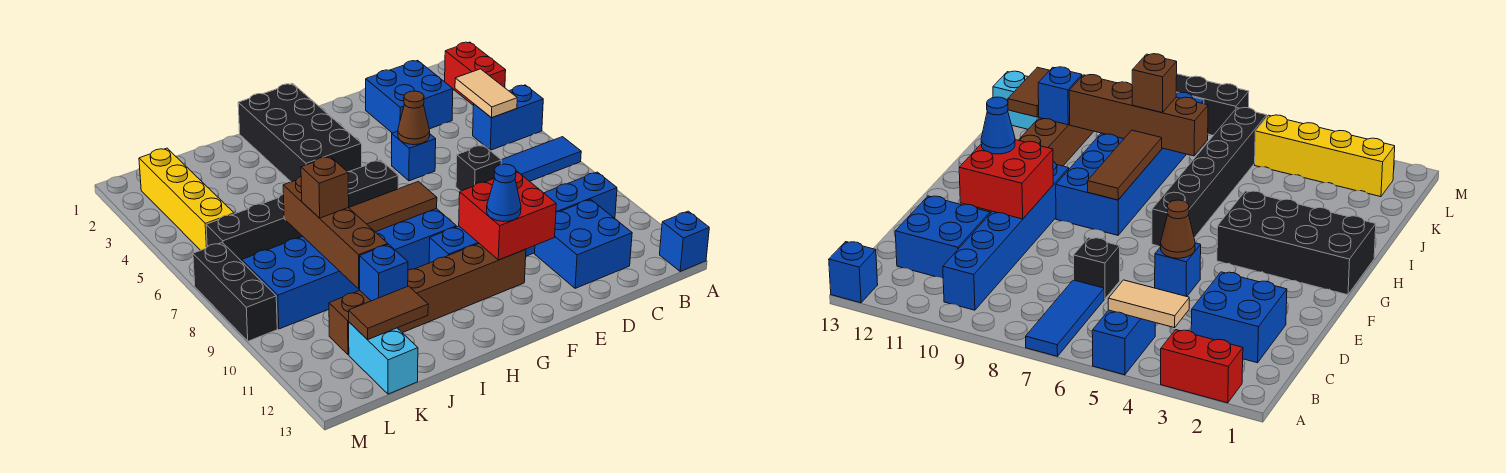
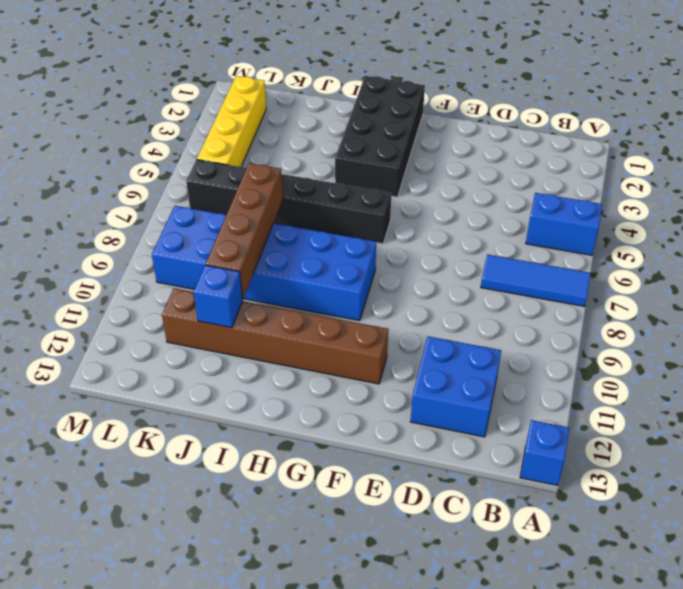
none -> red 1x2 brick [445,42,506,105]
none -> blue 1x6 brick [429,172,617,263]
none -> blue 2x2 brick [366,60,453,133]

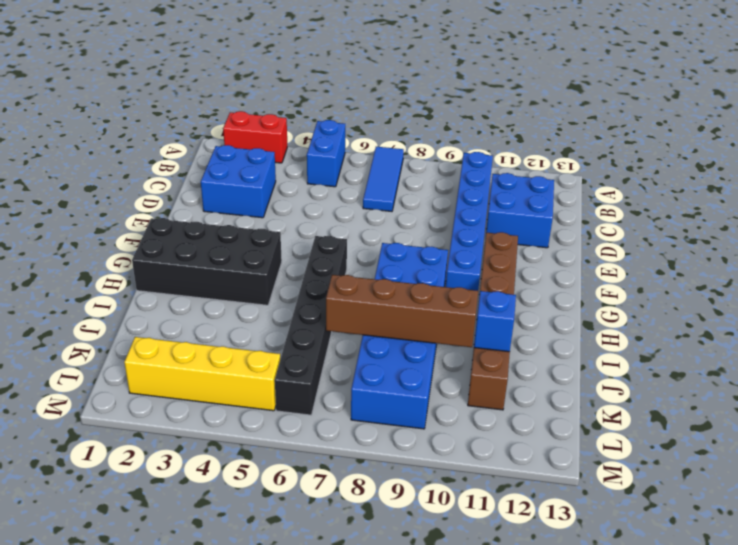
none -> blue 1x1 brick [660,211,709,271]
none -> black 1x1 brick [456,145,502,191]
none -> blue 1x1 brick [392,131,436,181]

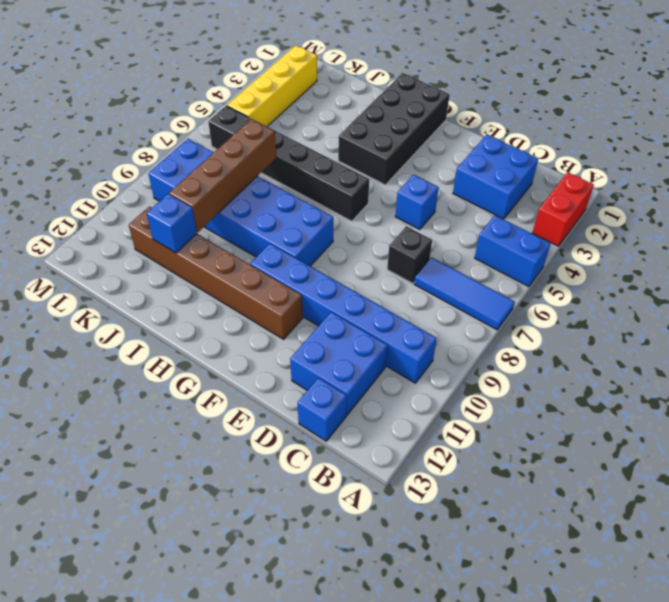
blue 1x1 brick [298,378,347,441] -> blue 1x1 brick moved to [660,211,709,271]
none -> cyan 1x2 brick [349,322,418,394]
none -> black 1x3 brick [193,243,277,341]
none -> tan 1x2 tile [455,69,517,118]

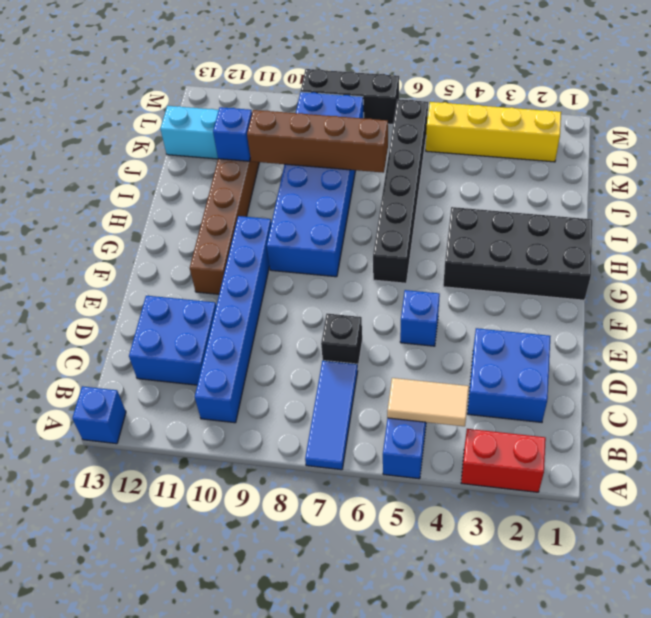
none -> brown 1x1 cone [398,91,430,145]
none -> red 2x2 brick [459,171,556,260]
none -> brown 1x3 tile [349,181,437,232]

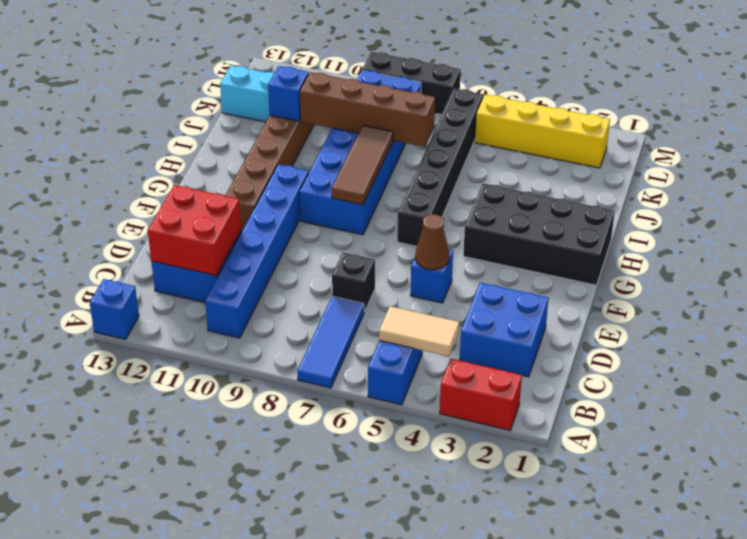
red 2x2 brick [148,185,241,276] -> red 2x2 brick moved to [459,171,556,260]
none -> brown 1x2 tile [349,286,428,340]
none -> blue 1x1 cone [487,164,521,222]
none -> brown 1x1 brick [301,156,349,218]

